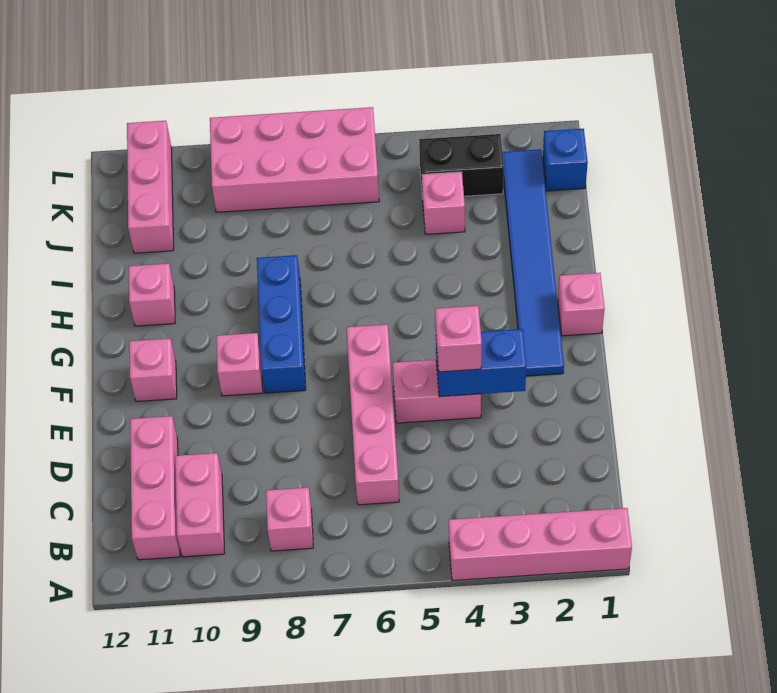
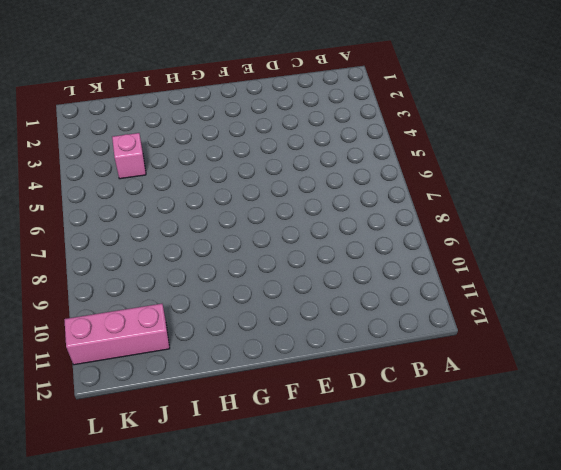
none -> pink 1x4 brick [449,508,632,581]
none -> pink 1x1 brick [266,488,313,551]
none -> pink 1x2 brick [175,453,225,557]

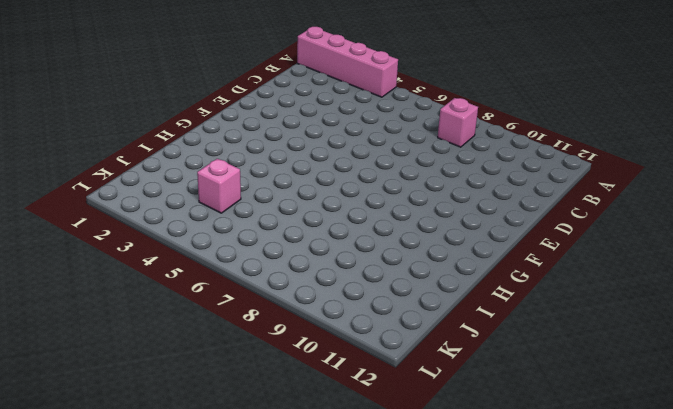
none -> pink 1x2 brick [175,453,225,557]
none -> pink 1x3 brick [130,416,180,560]
none -> pink 1x4 brick [347,324,400,505]

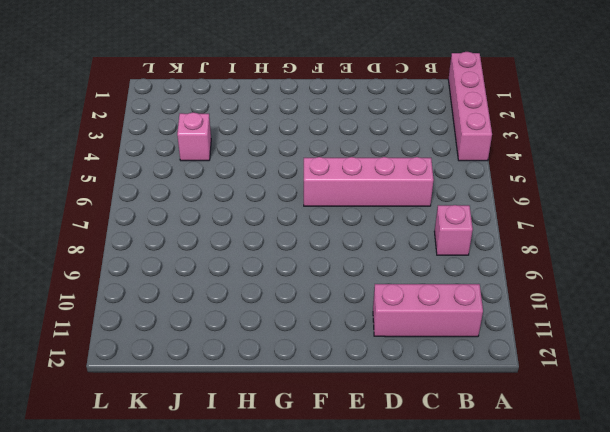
none -> pink 1x2 brick [175,453,225,557]
none -> pink 1x2 brick [393,360,481,423]
none -> blue 1x6 tile [502,149,564,376]

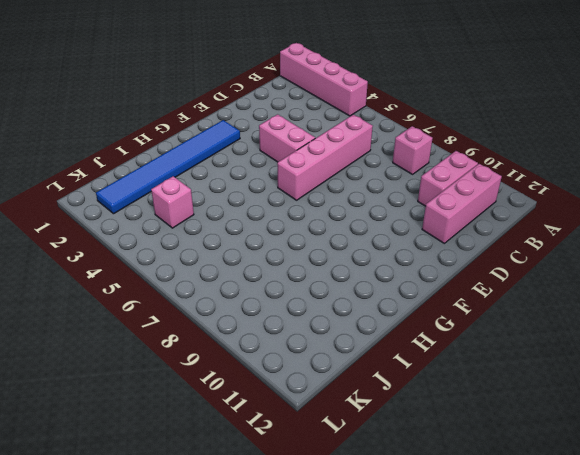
none -> blue 1x3 brick [257,255,306,393]
none -> pink 1x1 brick [216,333,263,396]
none -> pink 1x1 brick [129,339,177,401]

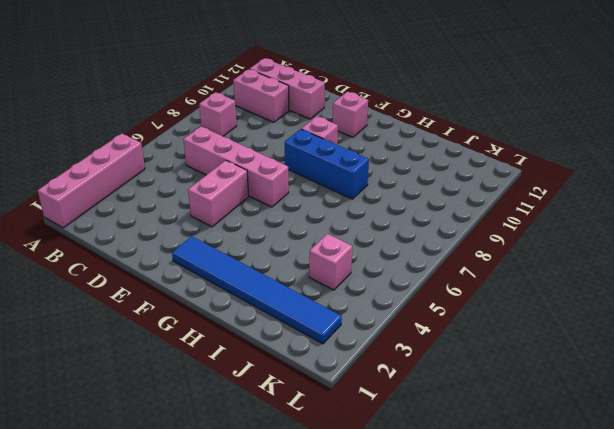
none -> pink 1x1 brick [558,273,605,336]
none -> pink 1x1 brick [129,264,175,326]
none -> pink 1x3 brick [127,121,174,253]

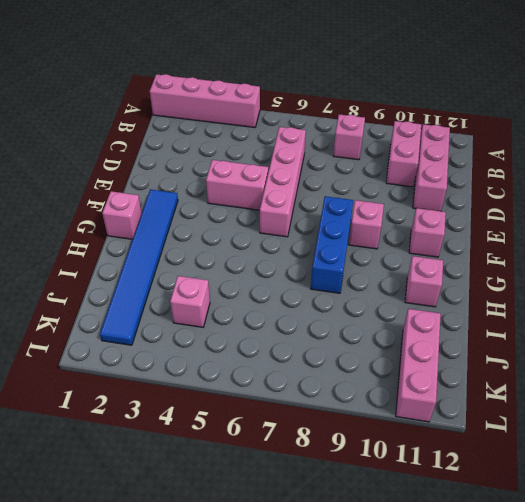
none -> blue 1x1 brick [543,129,588,191]
none -> black 1x2 brick [419,134,504,197]
none -> pink 2x4 brick [210,107,379,212]

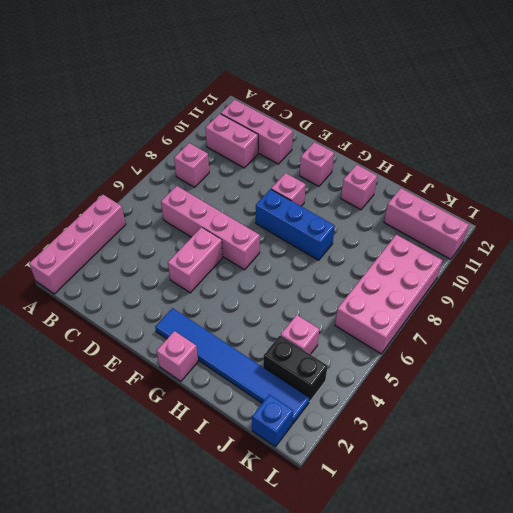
black 1x2 brick [263,335,328,402] -> black 1x2 brick turned to [419,134,504,197]
none -> blue 1x2 brick [436,329,526,397]
none -> pink 1x1 brick [435,306,482,372]

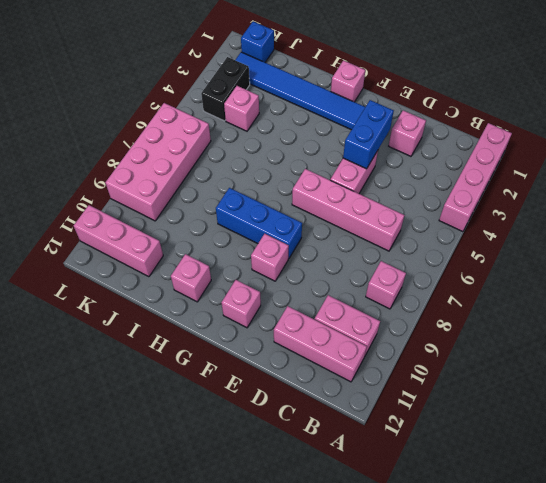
pink 1x1 brick [389,110,426,156] -> pink 1x1 brick moved to [435,306,482,372]

